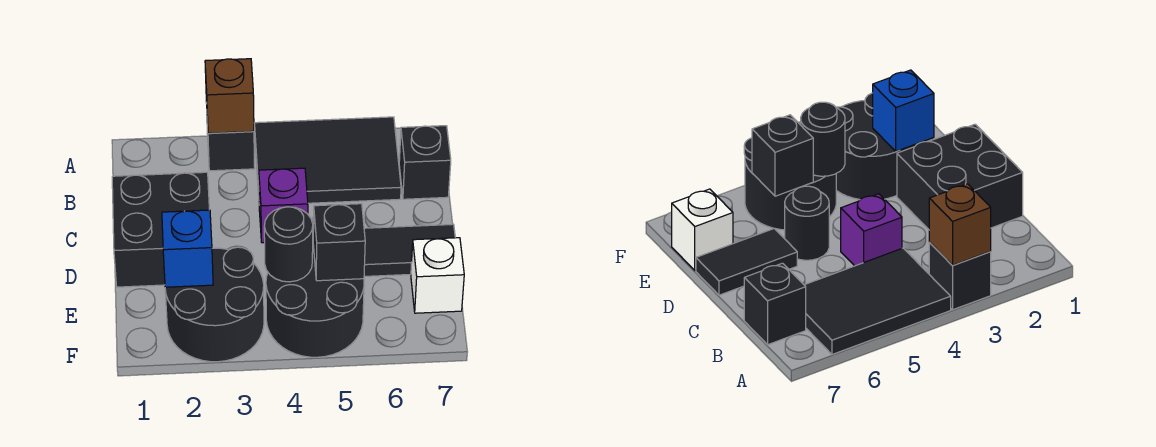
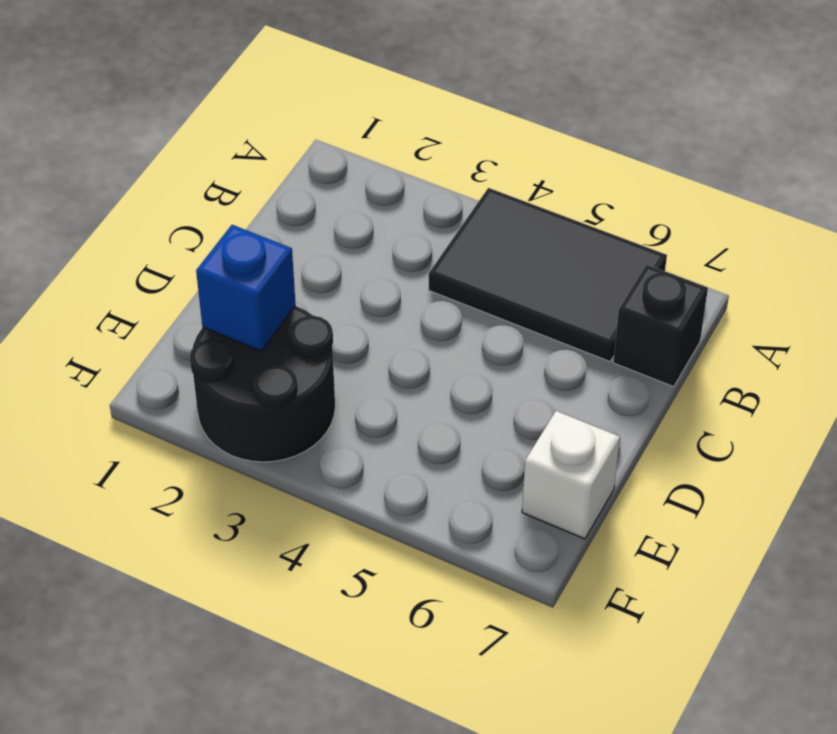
none -> black 1x1 brick [206,103,255,171]
none -> black 2x2 brick [112,172,209,287]
none -> purple 1x1 brick [259,168,308,243]

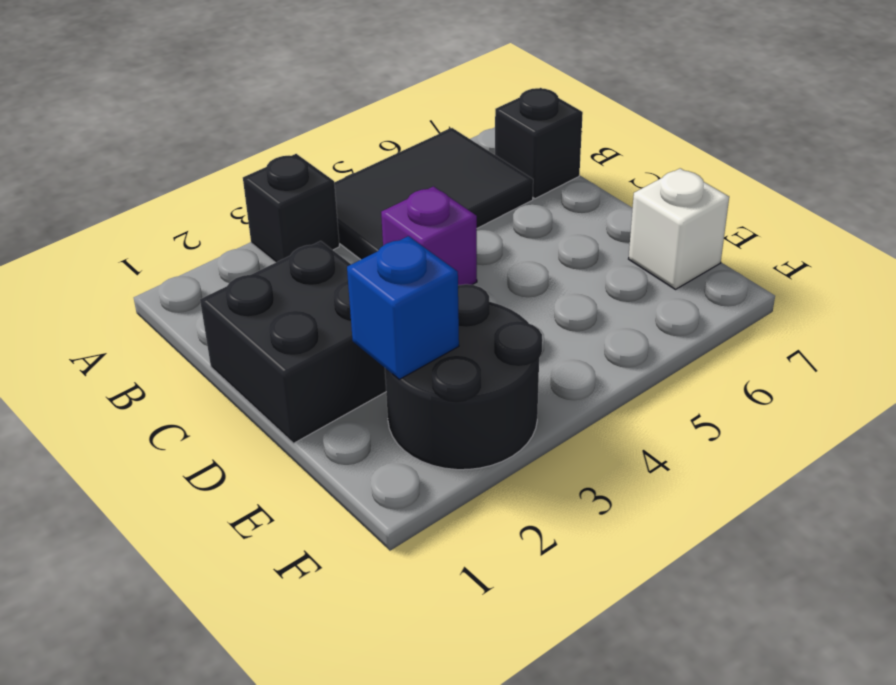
none -> black 1x1 round brick [785,186,829,260]
none -> black 1x2 tile [364,224,455,276]
none -> black 2x2 round brick [266,245,364,357]

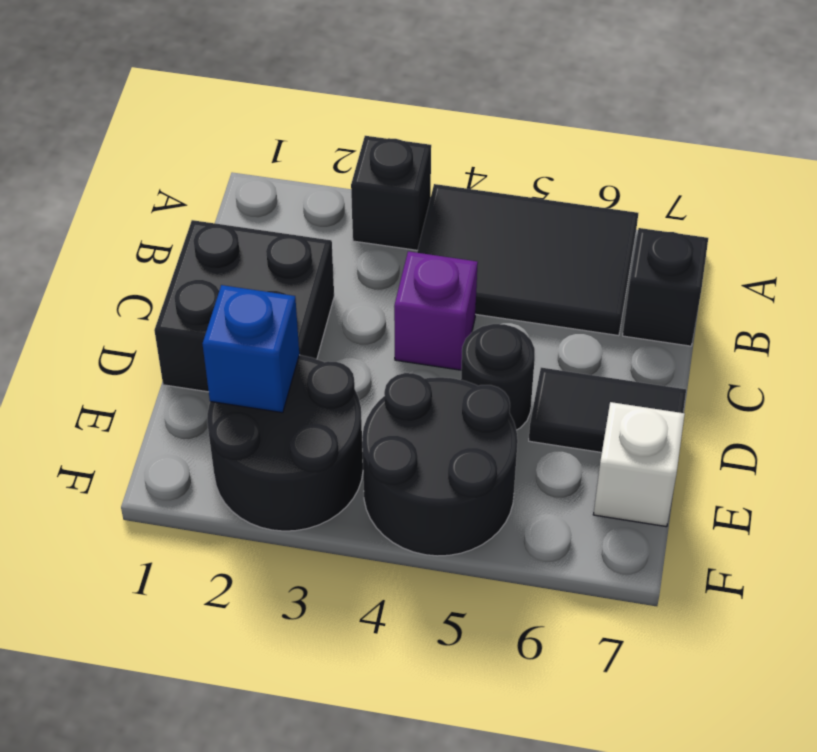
none -> brown 1x1 brick [205,59,254,133]
none -> black 1x1 round brick [264,207,313,282]
none -> black 1x1 brick [313,204,365,281]

